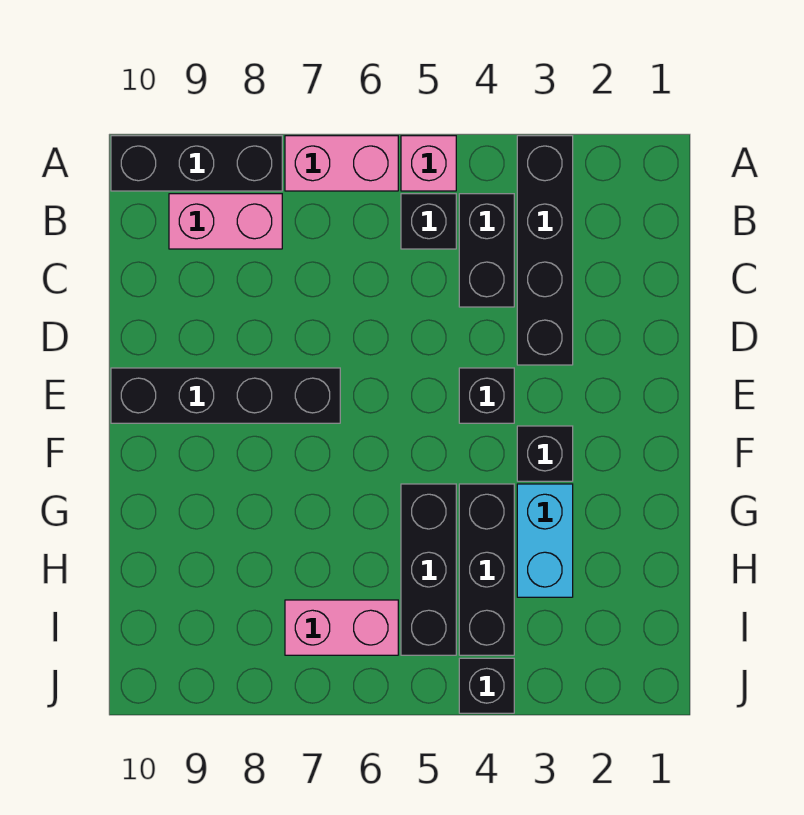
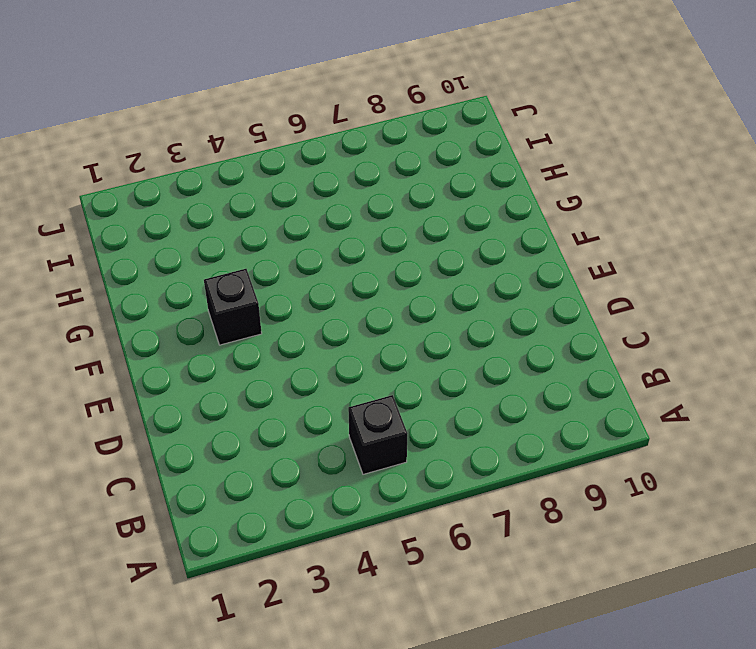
none -> black 1x4 brick [517,136,573,365]
none -> pink 1x1 brick [401,136,456,191]
none -> pink 1x2 brick [285,136,398,191]

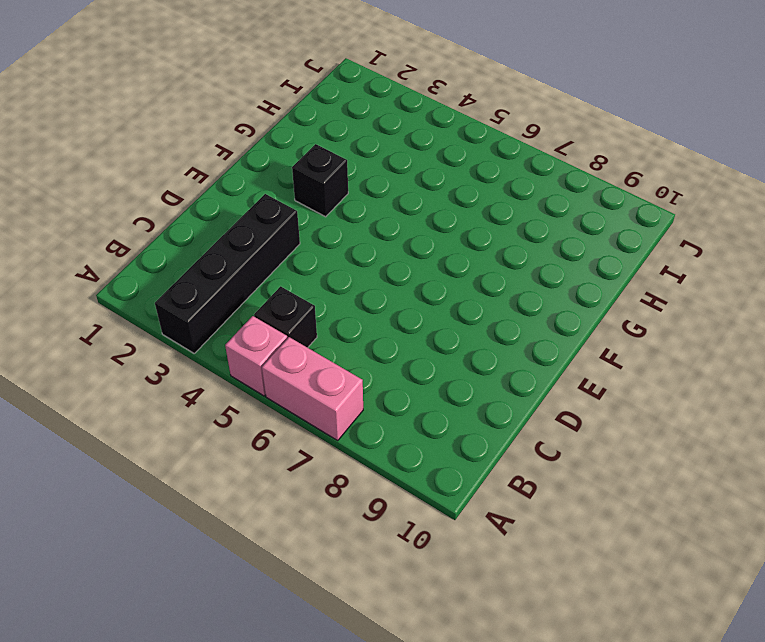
none -> black 1x3 brick [111,136,282,191]
none -> black 1x2 brick [459,194,514,307]
none -> pink 1x2 brick [169,194,282,249]

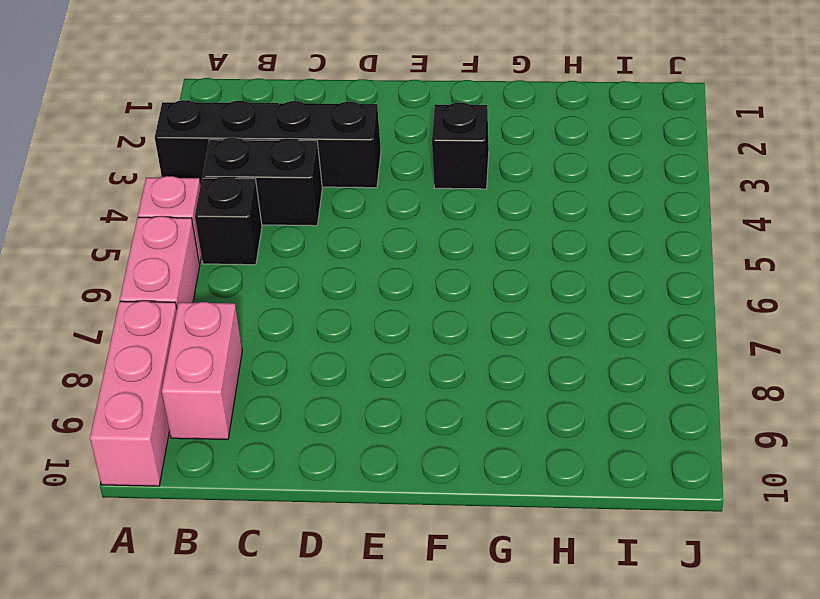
pink 1x3 brick [90,301,177,486] -> black 1x3 brick [111,136,282,191]
none -> black 1x1 brick [459,368,514,423]
none -> black 1x4 brick [111,368,340,423]
none -> cyan 1x2 brick [517,484,573,597]

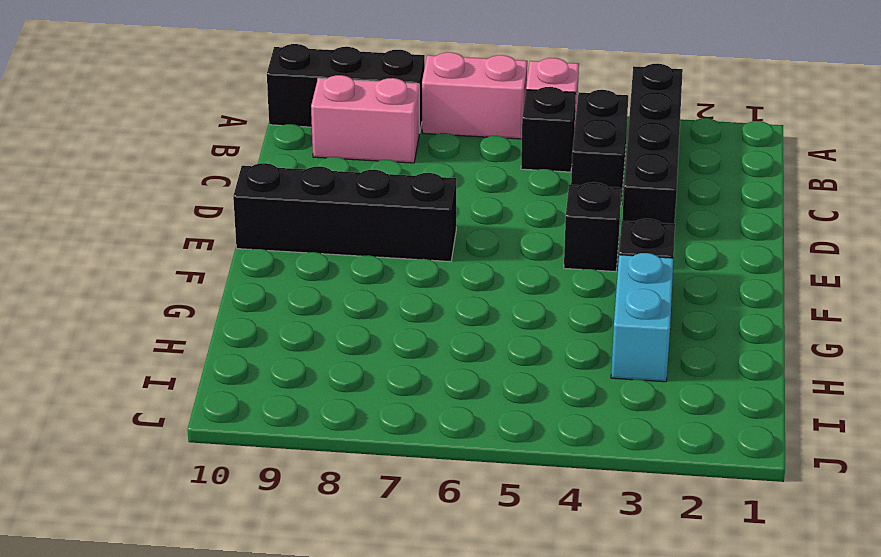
none -> black 1x3 brick [459,484,514,655]
none -> black 1x3 brick [401,484,456,655]
none -> pink 1x2 brick [285,600,398,655]

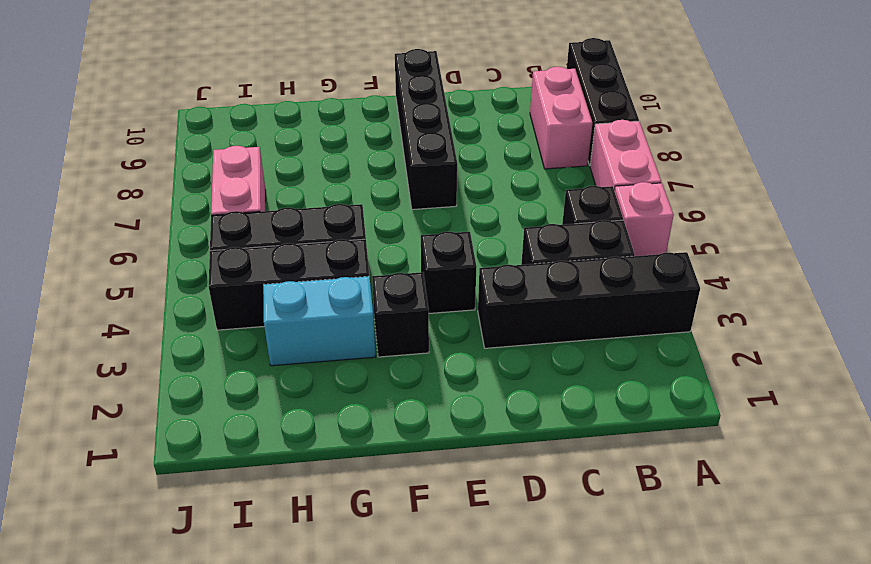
none -> black 1x1 brick [459,658,514,713]

